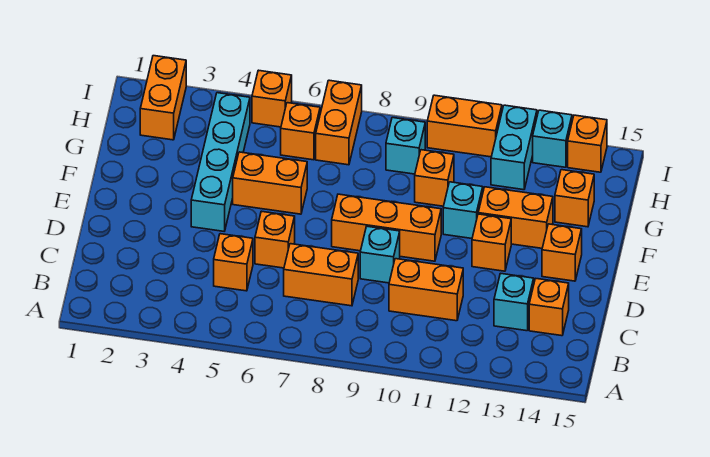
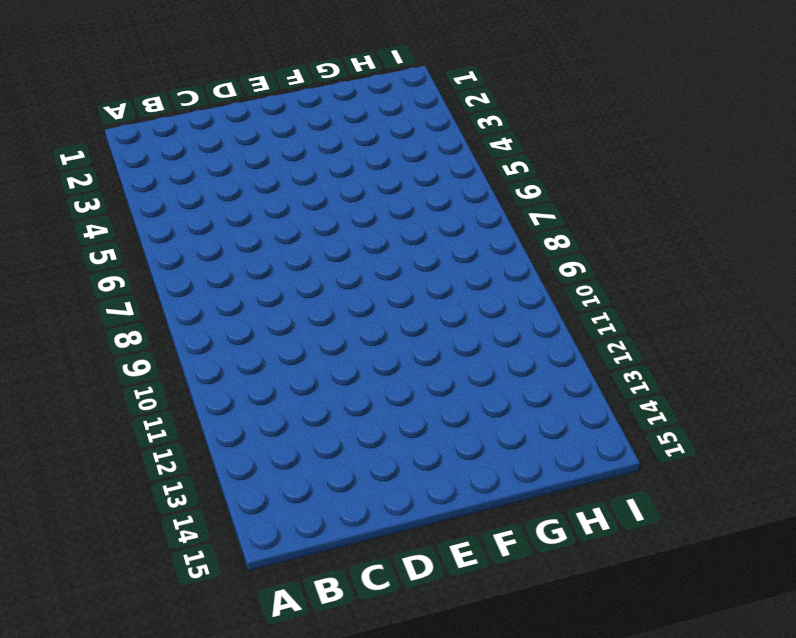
none -> orange 1x1 brick [214,234,253,291]
none -> orange 1x2 brick [284,244,358,306]
none -> orange 1x2 brick [389,259,463,321]

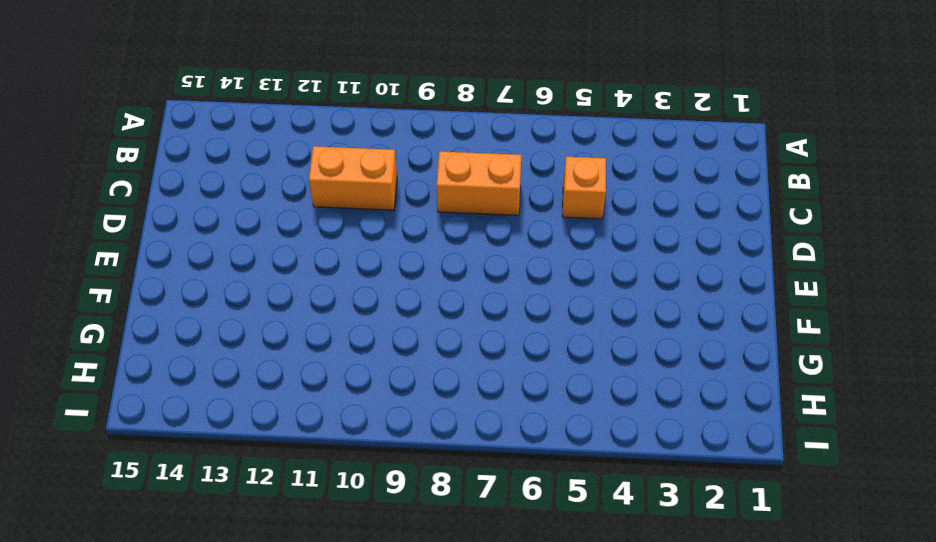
none -> cyan 1x1 brick [494,273,534,331]
none -> orange 1x1 brick [529,279,569,336]
none -> orange 1x1 brick [255,211,295,268]

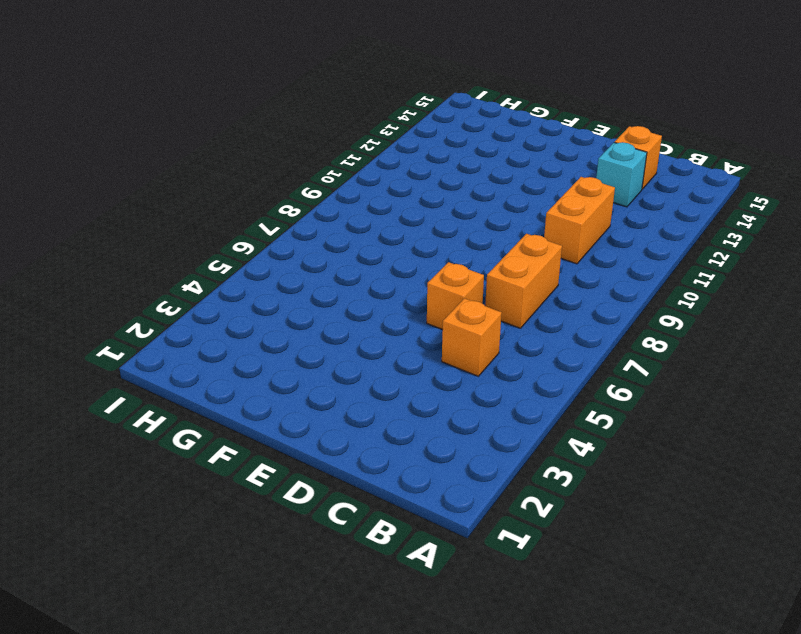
none -> cyan 1x1 brick [360,226,400,283]
none -> cyan 1x4 brick [191,93,250,231]
none -> orange 1x3 brick [332,194,441,261]

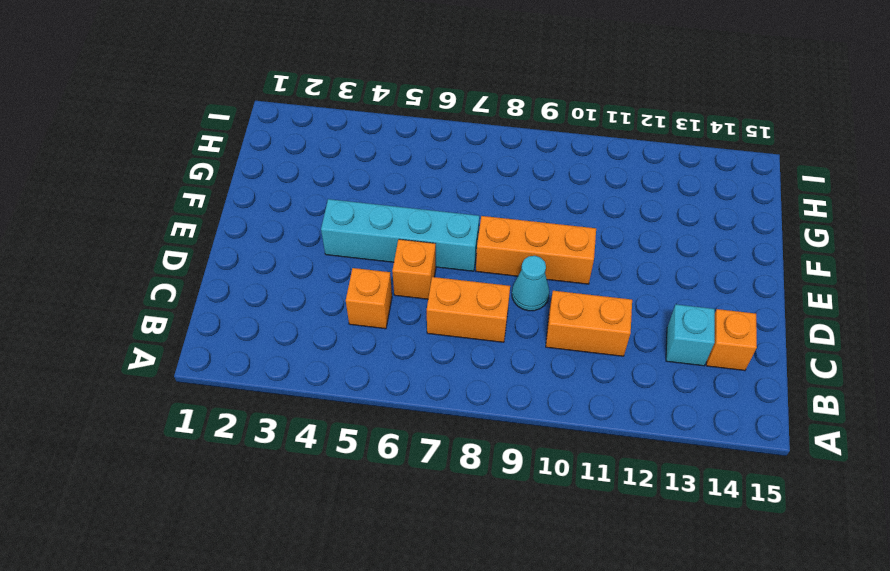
cyan 1x1 cone [512,256,549,311] -> cyan 1x1 brick [360,226,400,283]
cyan 1x4 brick [321,199,479,271] -> cyan 1x4 brick turned to [191,93,250,231]
none -> orange 1x1 brick [472,214,511,271]
none -> orange 1x1 brick [542,224,582,281]
none -> orange 1x2 brick [233,152,307,214]

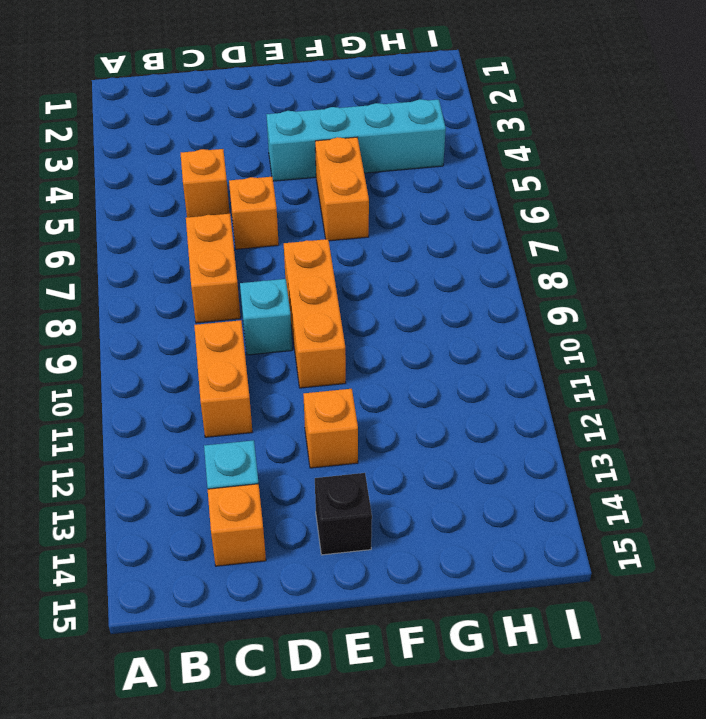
black 1x1 brick [315,473,372,555] -> orange 1x1 brick [542,224,582,281]
none -> cyan 1x1 brick [443,182,483,238]
none -> orange 1x2 brick [478,187,553,248]
none -> orange 1x1 brick [415,150,454,206]

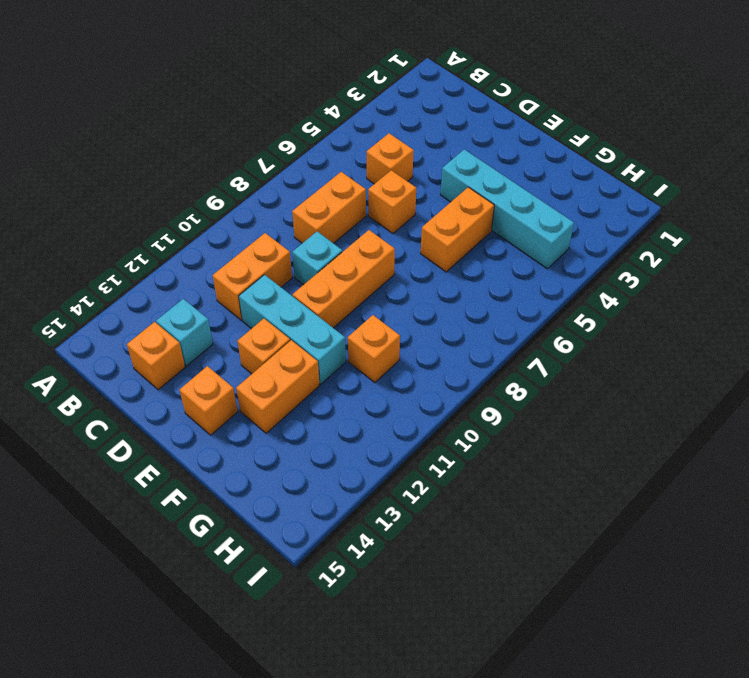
cyan 1x3 brick [239,275,346,384] -> cyan 1x1 brick [443,182,483,238]
none -> orange 1x1 brick [555,170,594,227]
none -> orange 1x2 brick [140,56,186,140]
none -> orange 1x1 brick [281,103,320,160]

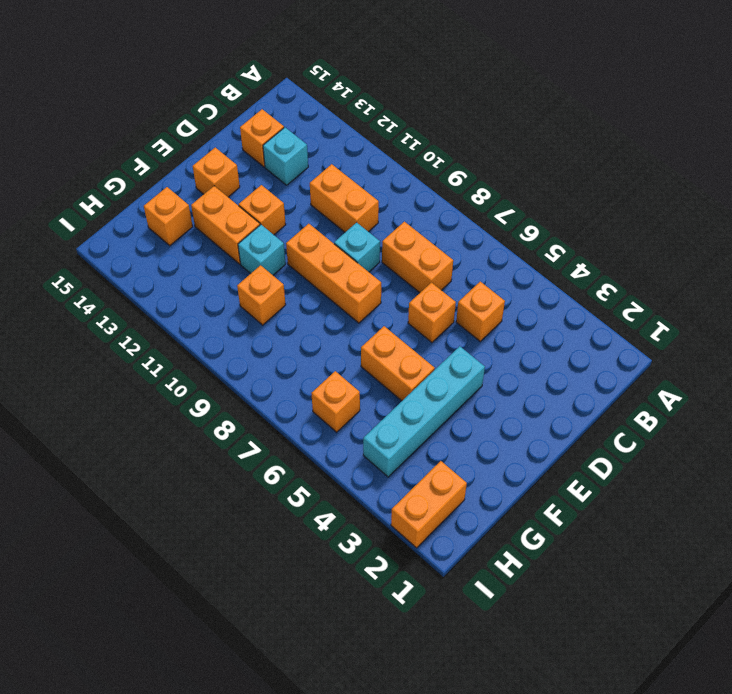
none -> orange 1x2 brick [316,80,362,165]
none -> cyan 1x1 brick [386,118,425,174]
none -> cyan 1x2 brick [491,105,537,190]

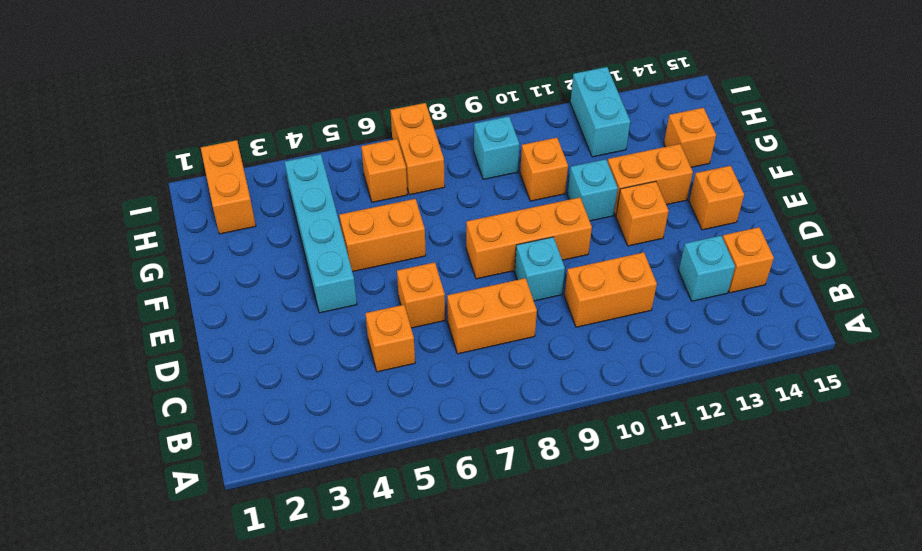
none -> orange 1x1 brick [252,70,292,127]
none -> orange 1x2 brick [427,95,502,157]
none -> cyan 1x1 brick [533,110,572,167]

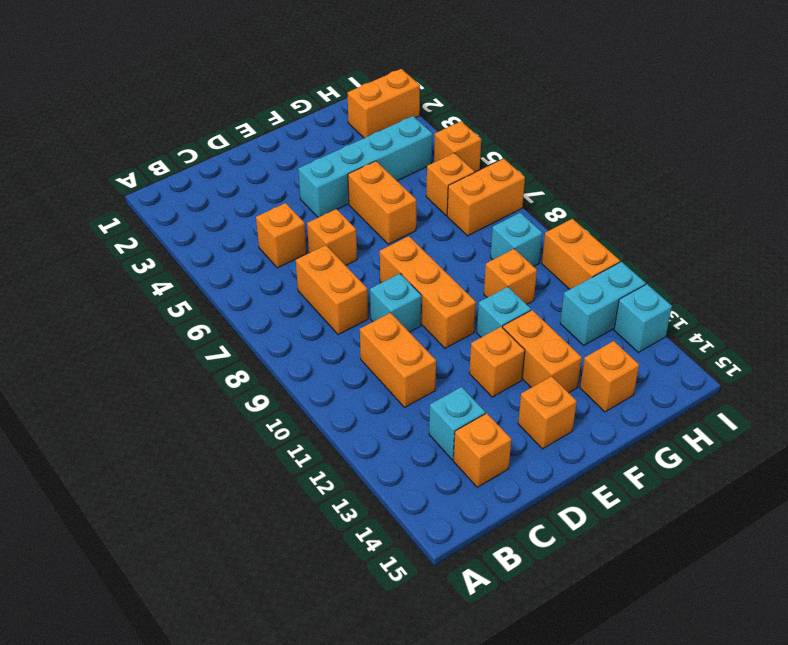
none -> orange 1x1 brick [568,115,607,172]

